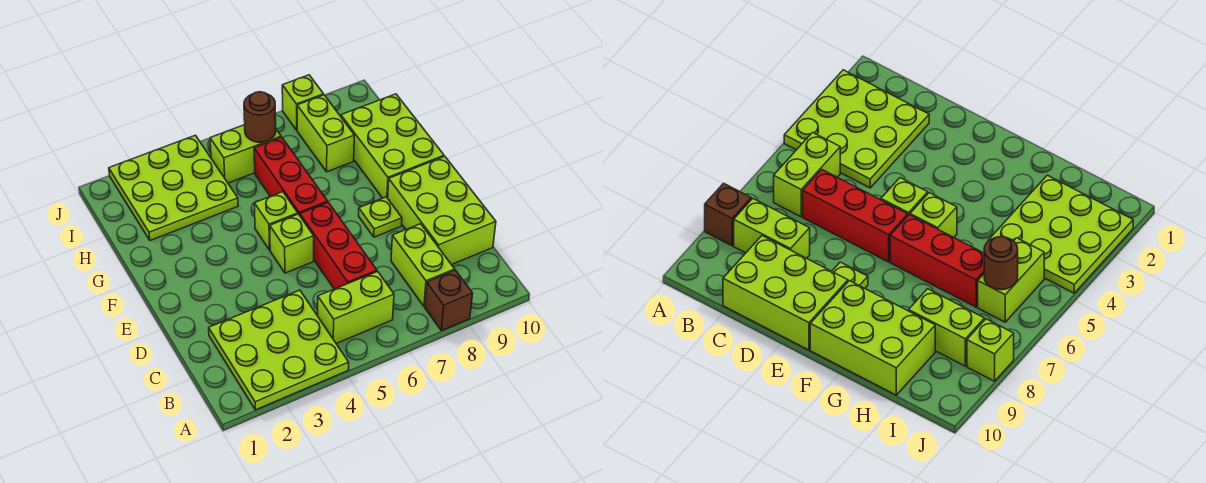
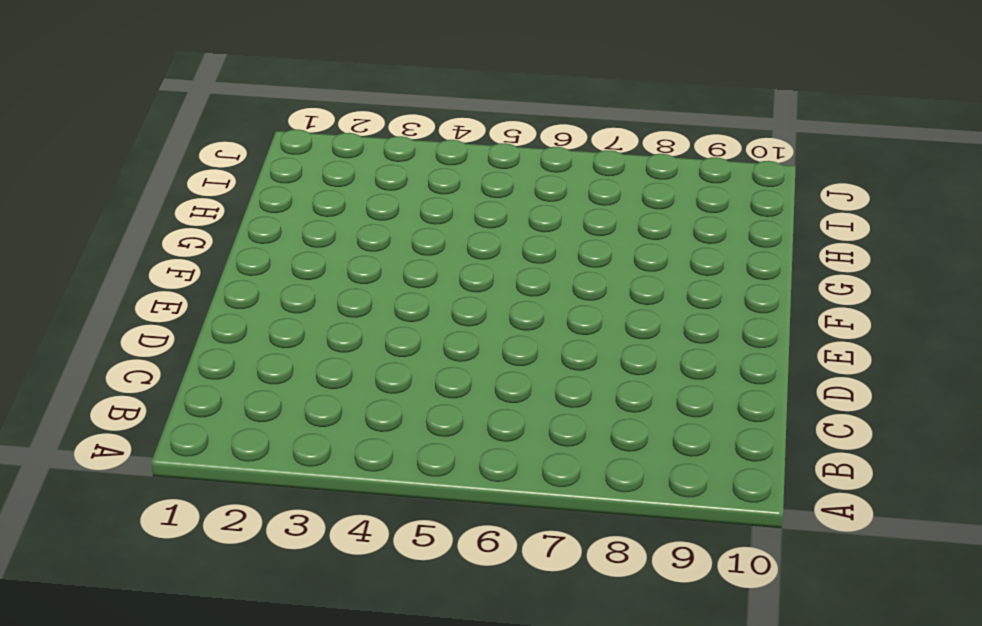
none -> lime 3x3 plate [209,290,349,410]
none -> brown 1x1 brick [425,270,473,331]
none -> lime 1x2 brick [318,271,394,344]

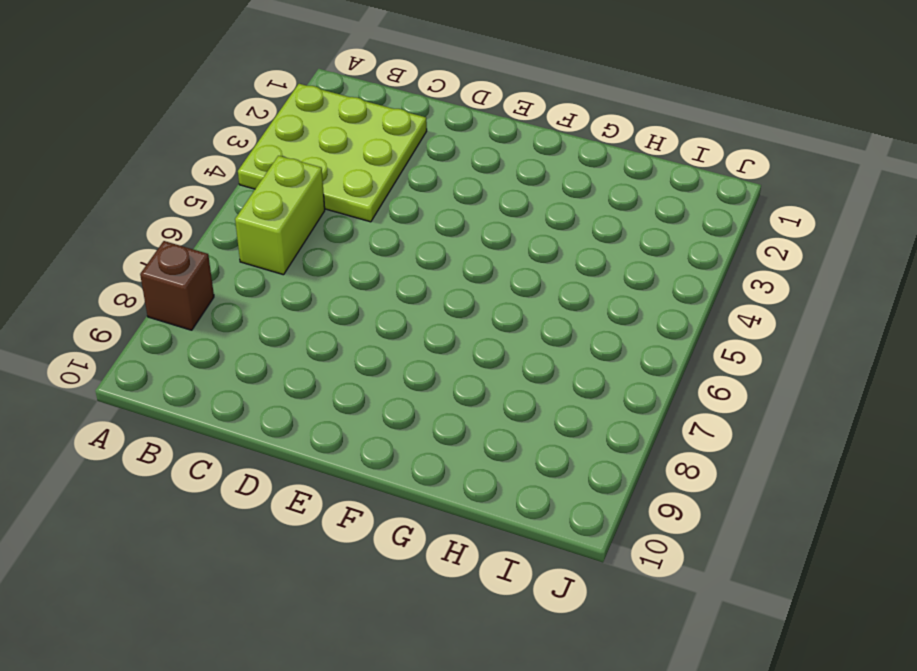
none -> lime 1x2 brick [391,224,455,307]
none -> red 1x3 brick [300,202,377,289]
none -> lime 2x3 brick [388,156,496,265]

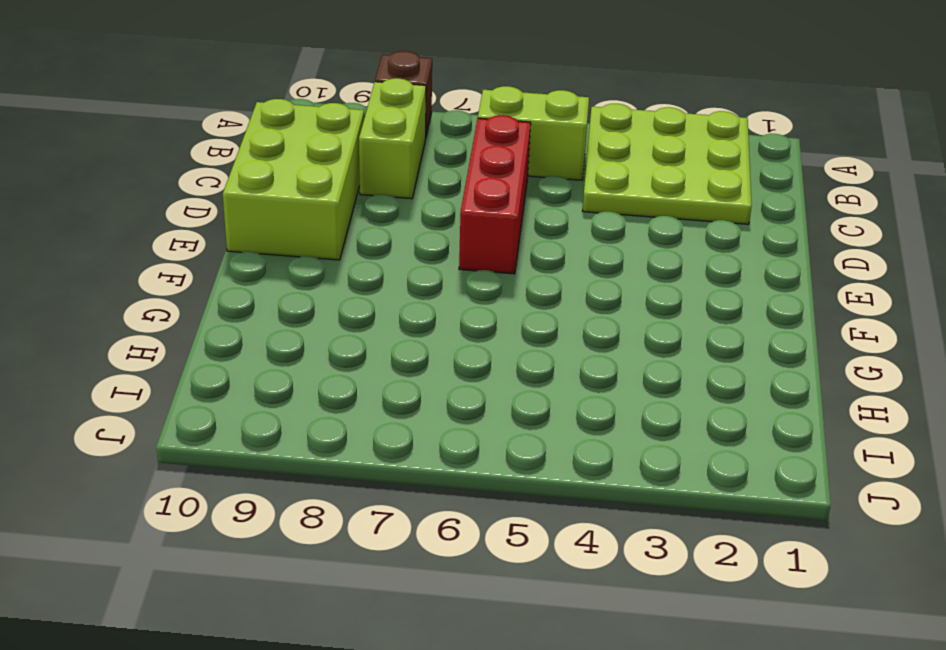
none -> lime 1x1 brick [270,214,314,273]
none -> lime 1x1 plate [359,197,402,237]
none -> lime 1x1 brick [254,192,298,250]

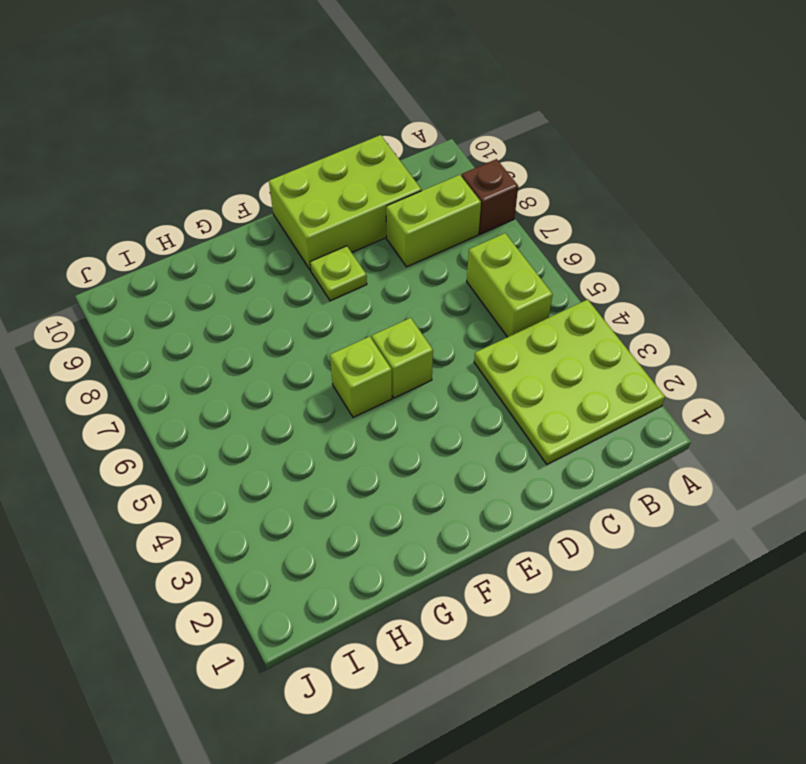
none -> red 1x3 brick [300,202,377,289]
none -> red 1x3 brick [254,137,328,215]
none -> lime 2x3 brick [341,94,444,198]

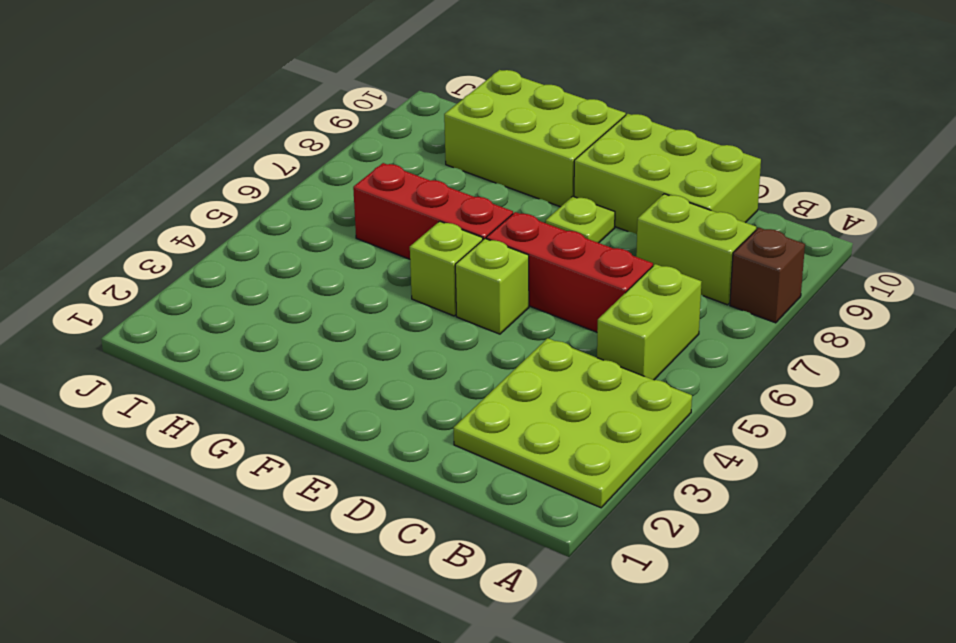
none -> lime 3x3 plate [109,135,238,241]
none -> lime 1x2 brick [297,95,354,172]
none -> lime 1x2 brick [210,125,281,183]

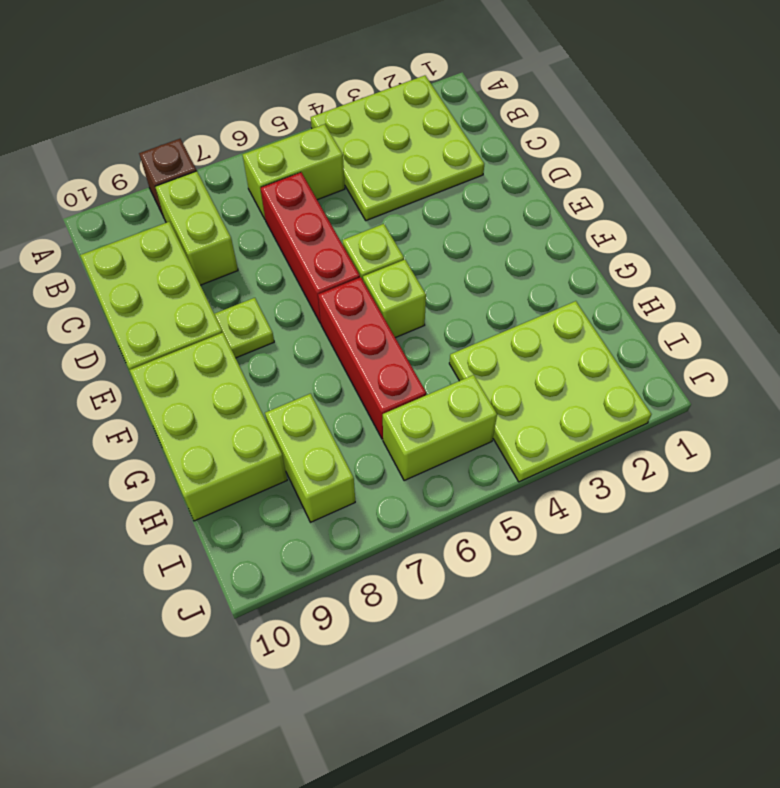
none -> lime 1x1 brick [282,75,324,130]
none -> brown 1x1 round brick [244,92,276,142]

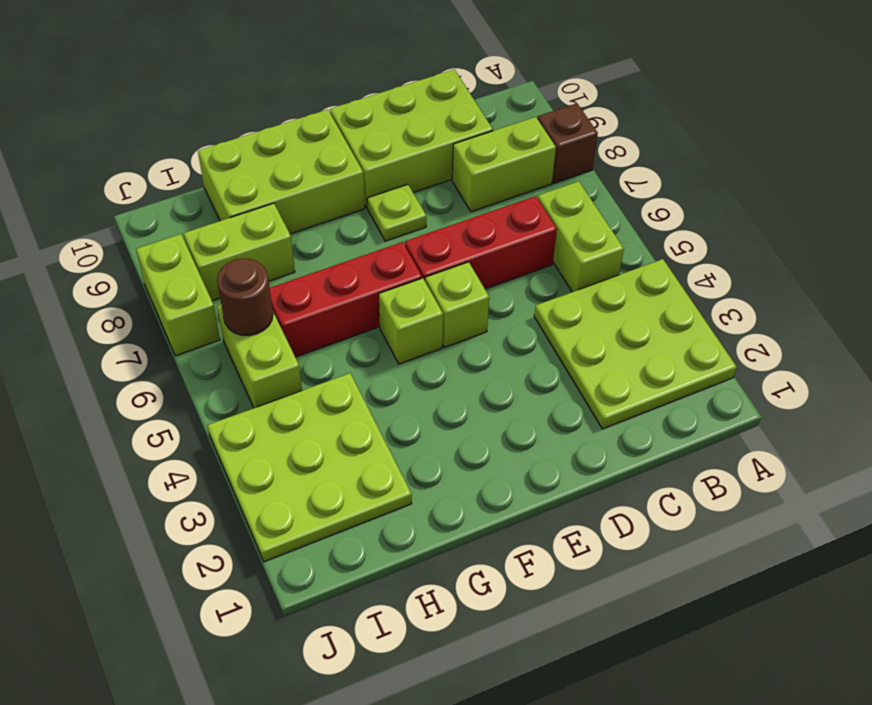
lime 1x2 brick [136,234,220,356] -> lime 1x1 brick [282,75,324,130]

